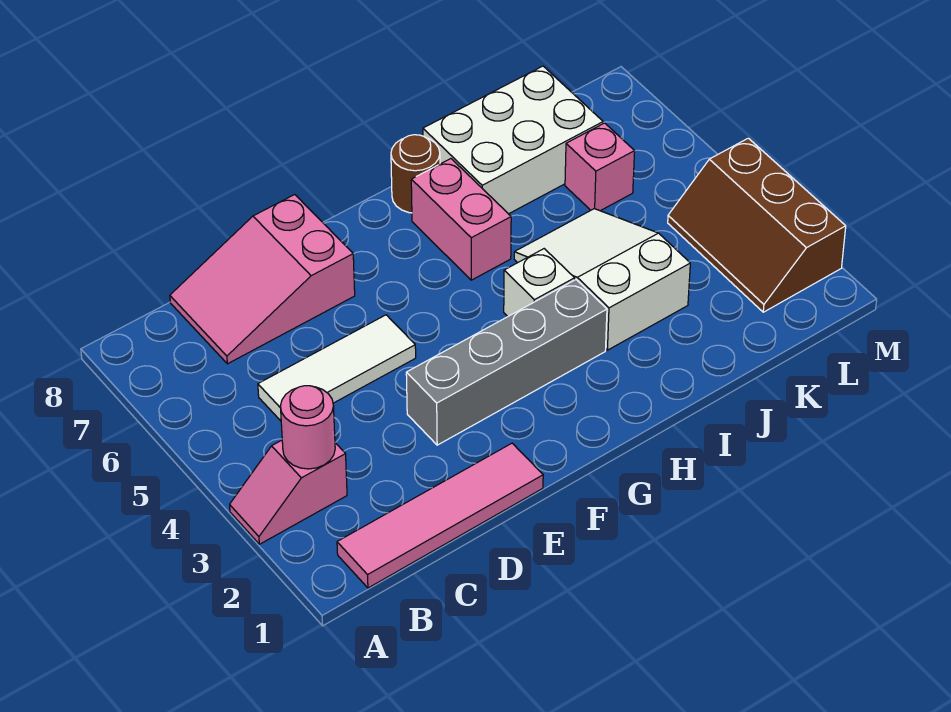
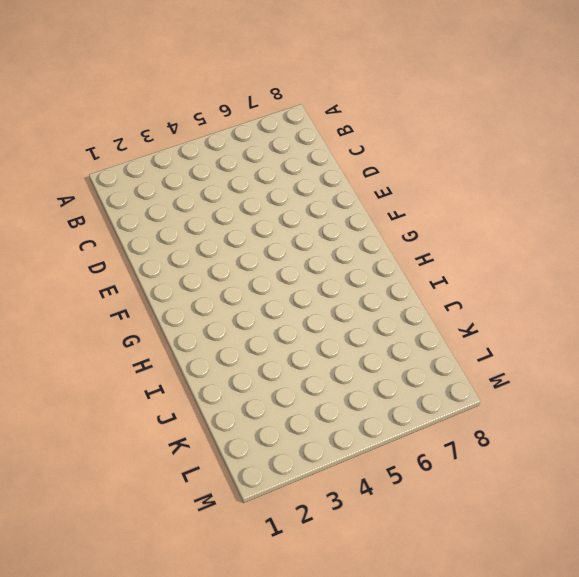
none -> pink 1x2 slope [230,440,347,544]
none -> pink 1x4 tile [337,443,543,588]
none -> white 1x3 tile [258,315,416,421]

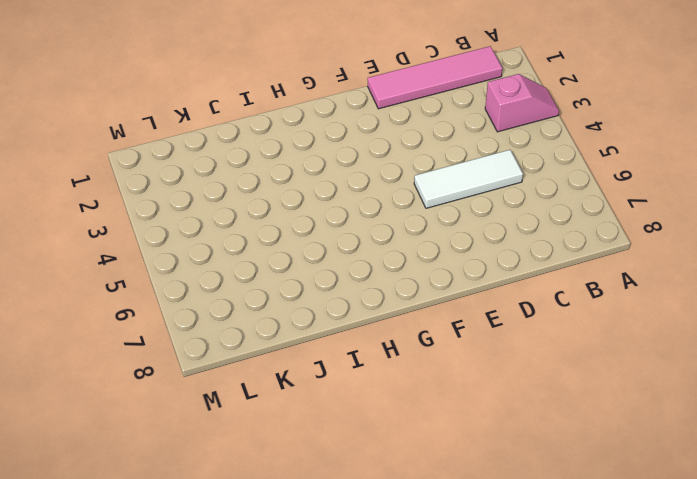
none -> pink 2x3 slope [170,195,355,364]
none -> grey 1x4 brick [406,280,607,445]
none -> white 1x1 brick [504,249,575,316]

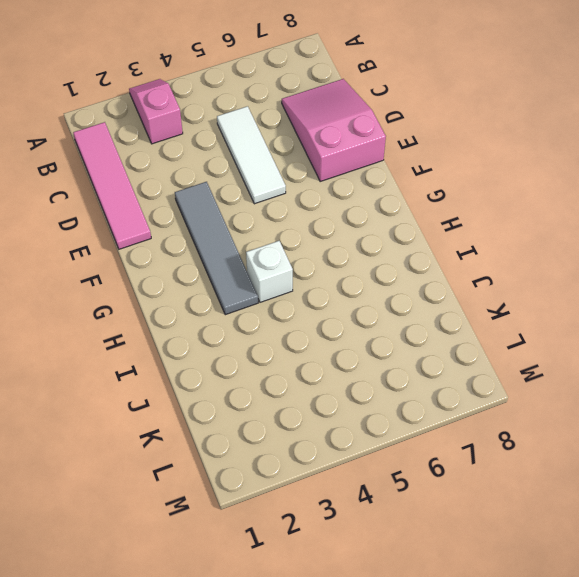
grey 1x4 tile [175,182,258,315] -> grey 1x4 brick [406,280,607,445]
none -> pink 1x2 brick [411,159,511,280]
none -> brown 1x1 round brick [391,135,440,213]
none -> white 2x3 slope [514,209,690,350]

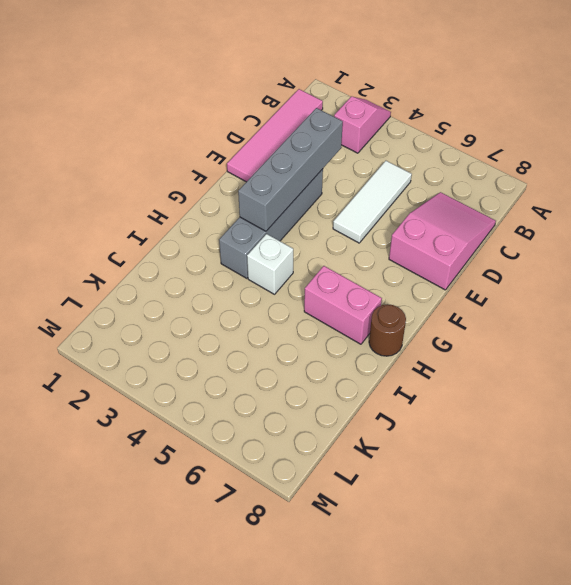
grey 1x4 brick [238,108,343,231] -> none
none -> white 2x3 slope [514,209,690,350]
none -> white 2x3 brick [423,66,603,214]
none -> pink 1x1 brick [565,123,635,211]

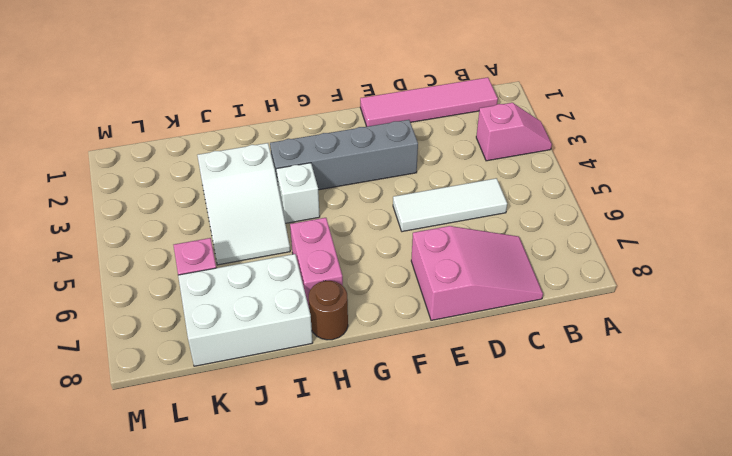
none -> brown 2x3 slope [668,138,846,312]
none -> pink 1x1 round brick [280,386,335,469]

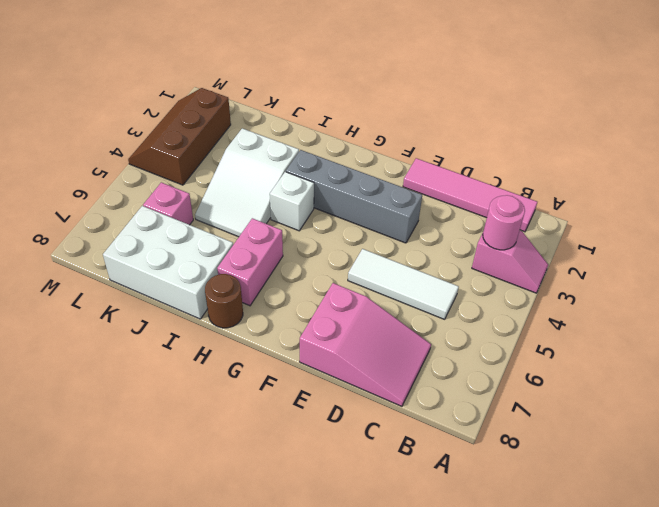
brown 2x3 slope [128,88,231,185] -> brown 2x3 slope turned to [668,138,846,312]

